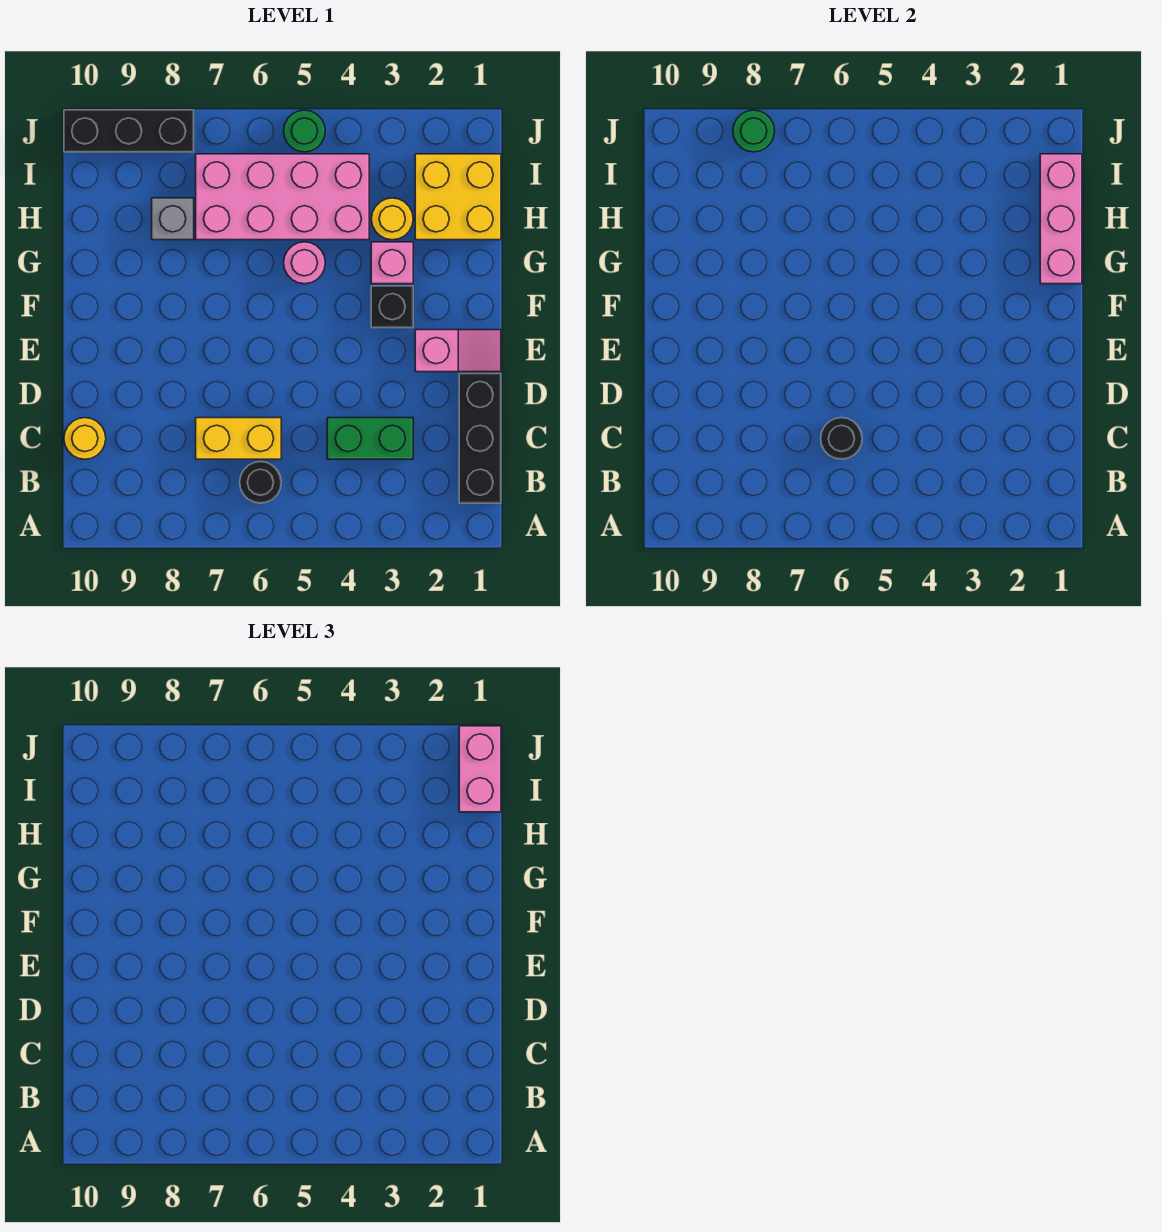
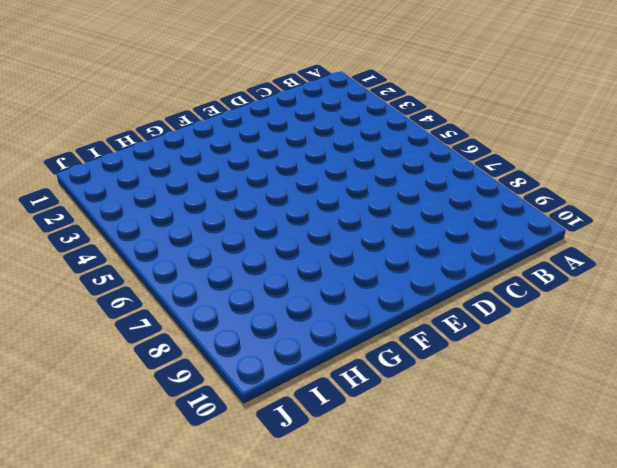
none -> black 1x3 brick [459,374,501,503]
none -> black 1x1 round brick [240,462,281,503]
none -> green 1x2 brick [327,418,413,459]

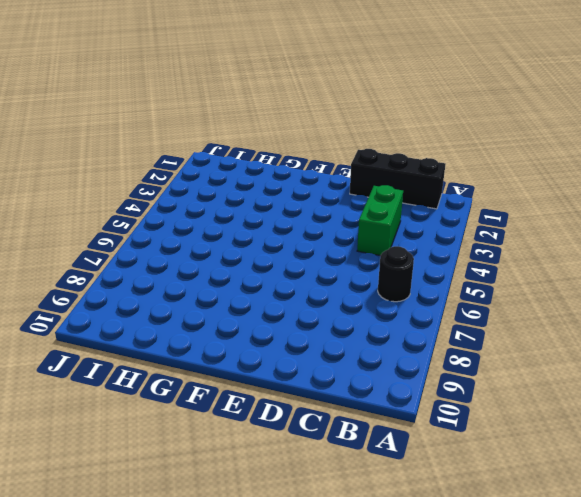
none -> yellow 1x2 brick [196,418,281,459]
none -> yellow 1x1 round brick [64,418,106,459]
none -> pink 1x2 slope [415,330,501,372]

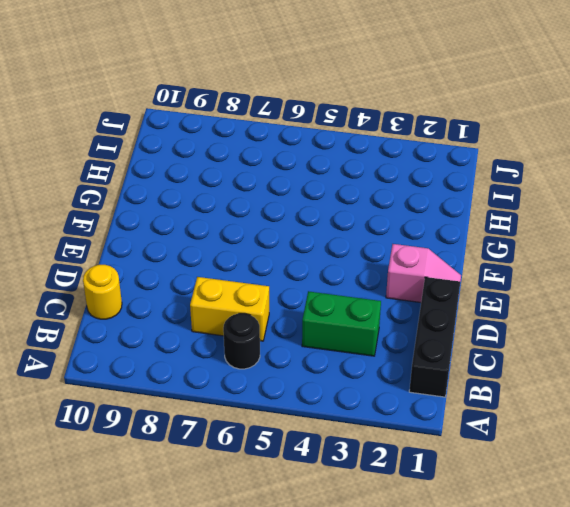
none -> black 1x1 brick [371,286,413,328]
none -> pink 1x1 brick [371,242,413,284]
none -> pink 1x1 round brick [284,242,325,284]

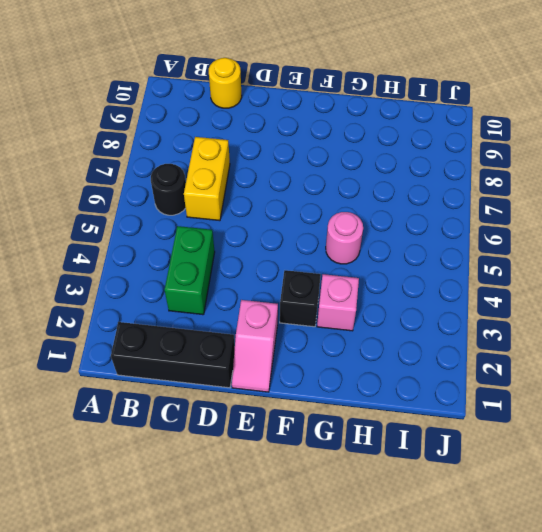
none -> yellow 2x2 brick [415,154,501,240]
none -> yellow 1x1 round brick [371,198,413,240]
none -> pink 2x4 brick [196,154,369,240]

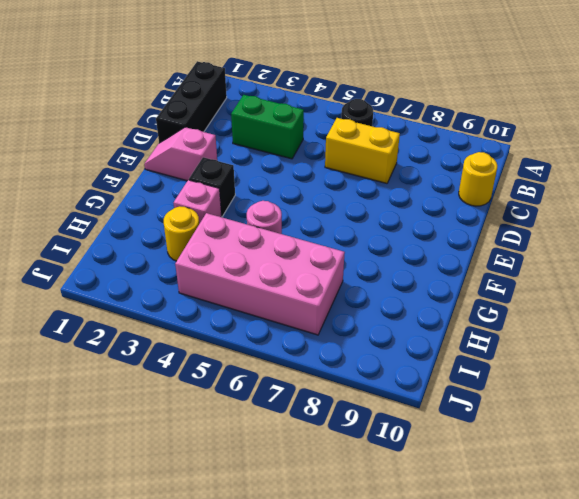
none -> yellow 2x2 brick [415,154,501,240]
none -> grey 1x1 brick [152,198,194,240]
none -> green 1x1 round brick [284,110,325,152]

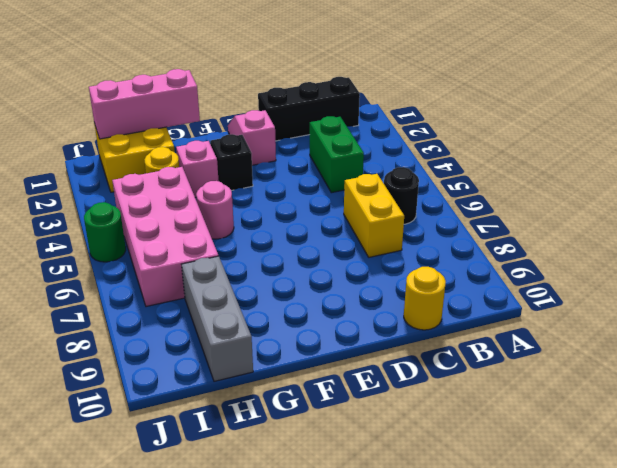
grey 1x3 brick [181,256,253,381] -> grey 1x1 brick [152,198,194,240]
none -> black 1x3 brick [64,110,194,152]
none -> black 1x1 round brick [821,418,862,459]
none -> green 1x1 round brick [733,110,775,152]

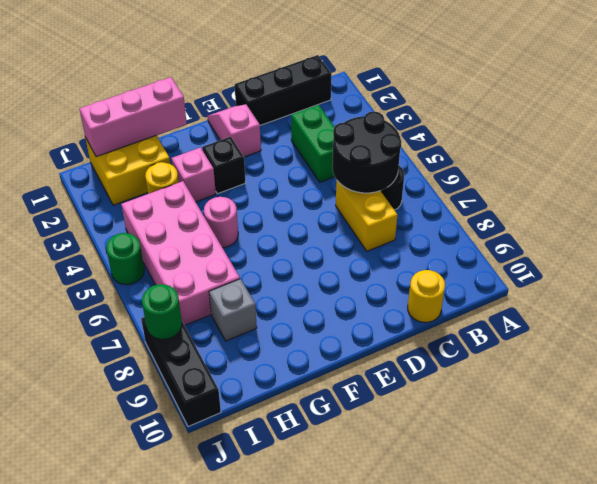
black 2x2 round brick [332,111,402,193] -> black 1x1 round brick [821,418,862,459]
none -> pink 1x2 brick [459,726,501,812]

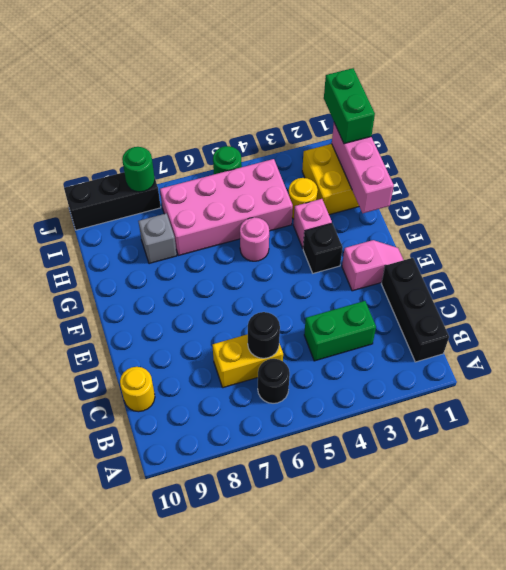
green 1x2 brick [324,68,375,144] -> pink 1x2 brick [459,726,501,812]

